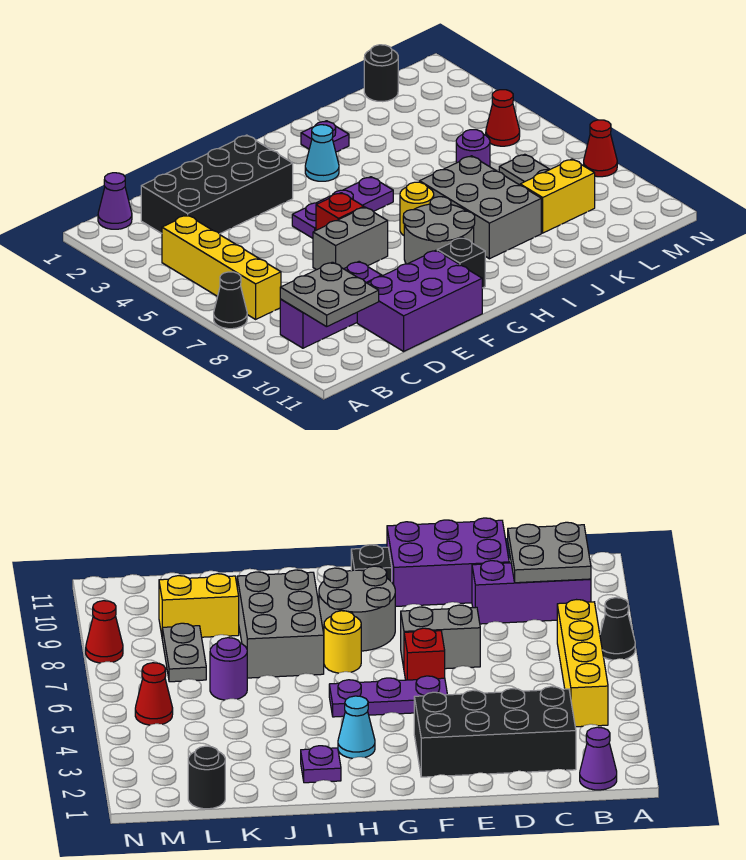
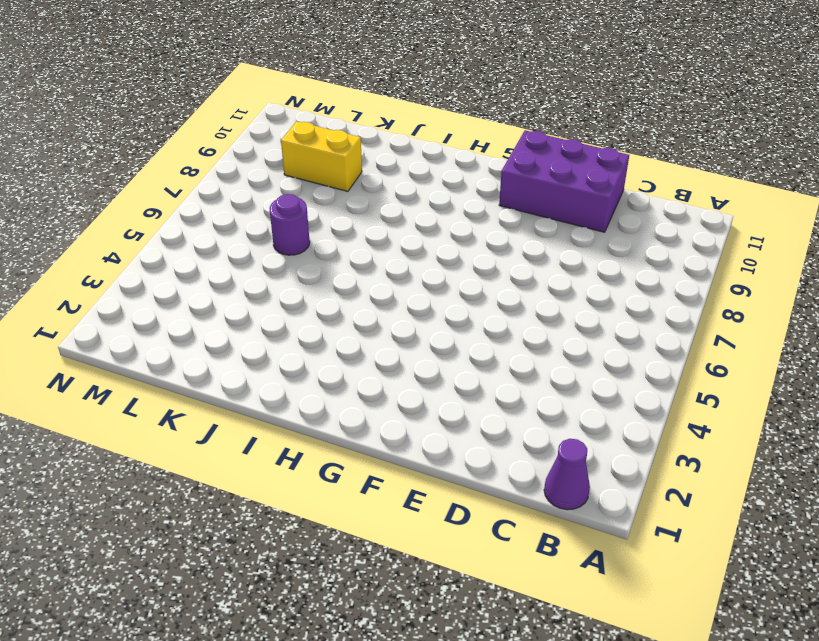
none -> black 1x1 cone [214,272,247,329]
none -> yellow 1x4 brick [162,215,281,319]
none -> purple 1x3 brick [280,262,382,348]

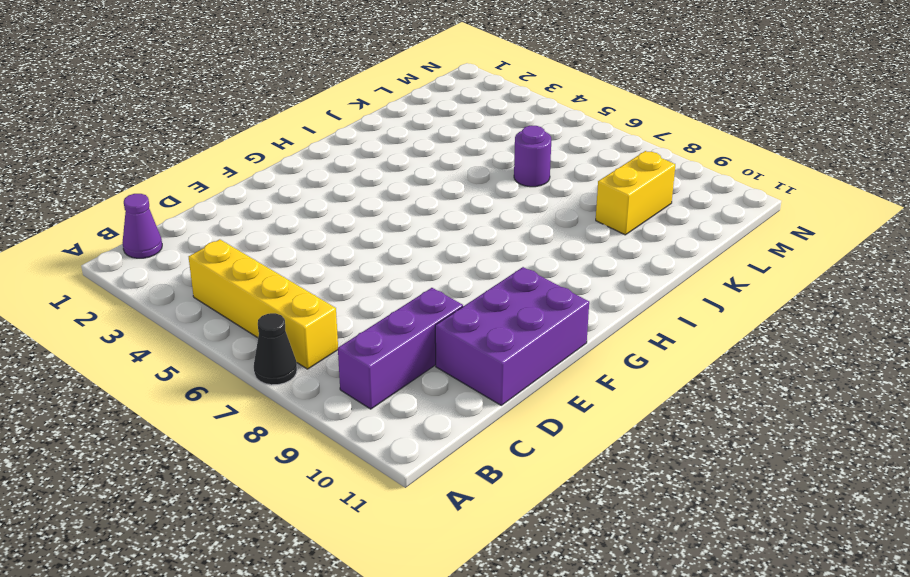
none -> black 2x4 brick [141,135,293,234]
none -> grey 1x2 brick [313,207,388,270]
none -> purple 1x3 plate [292,177,393,238]

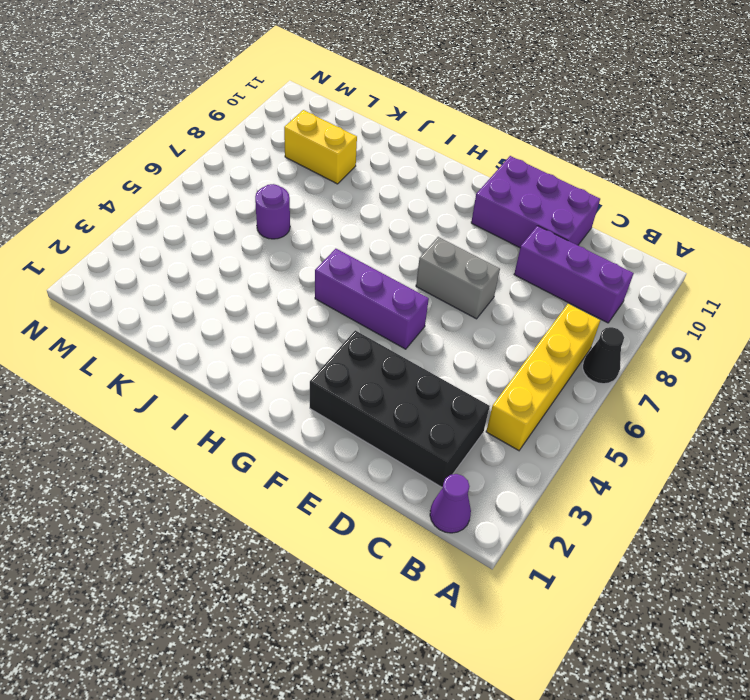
purple 1x3 brick [315,249,429,349] -> purple 1x3 plate [292,177,393,238]
none -> red 1x1 brick [316,193,364,230]
none -> grey 2x2 round brick [403,197,475,264]
none -> black 1x1 brick [437,237,485,288]

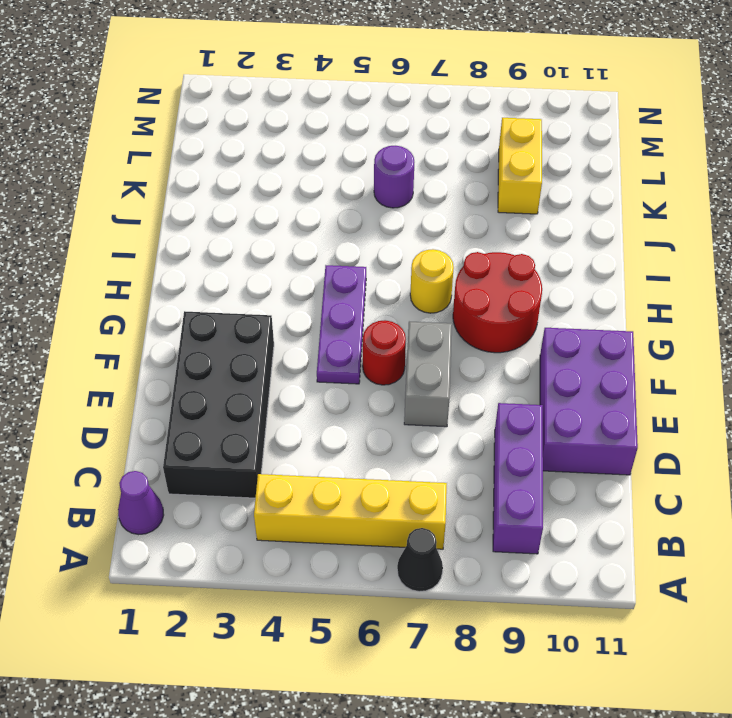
red 1x1 round brick [363,320,406,385] -> red 1x1 brick [316,193,364,230]
red 2x2 round brick [453,252,542,353] -> grey 2x2 round brick [403,197,475,264]
none -> black 1x1 brick [437,237,485,288]
none -> cyan 1x1 cone [305,125,339,181]
none -> purple 1x1 plate [301,121,349,152]

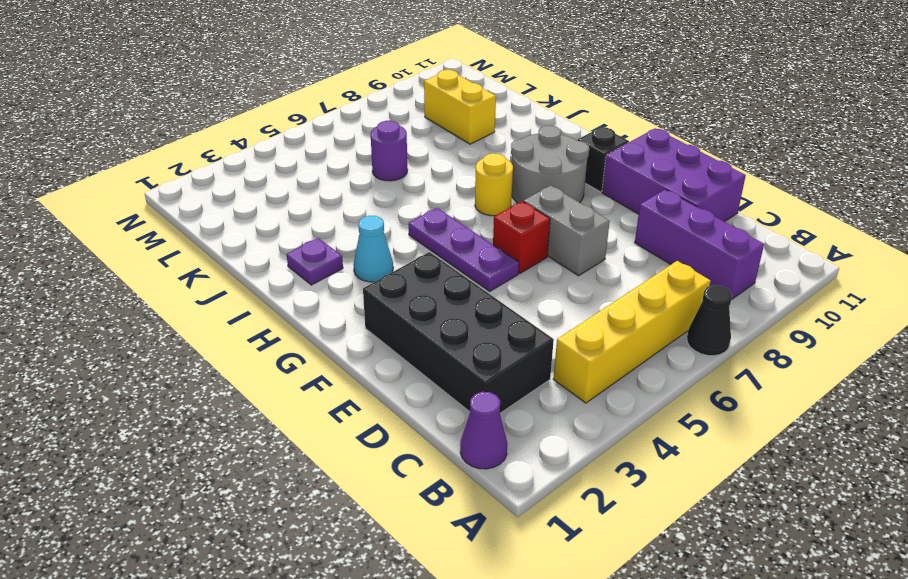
none -> grey 2x3 brick [420,156,541,259]
none -> black 1x1 round brick [364,45,398,102]
none -> grey 1x2 plate [499,154,550,185]

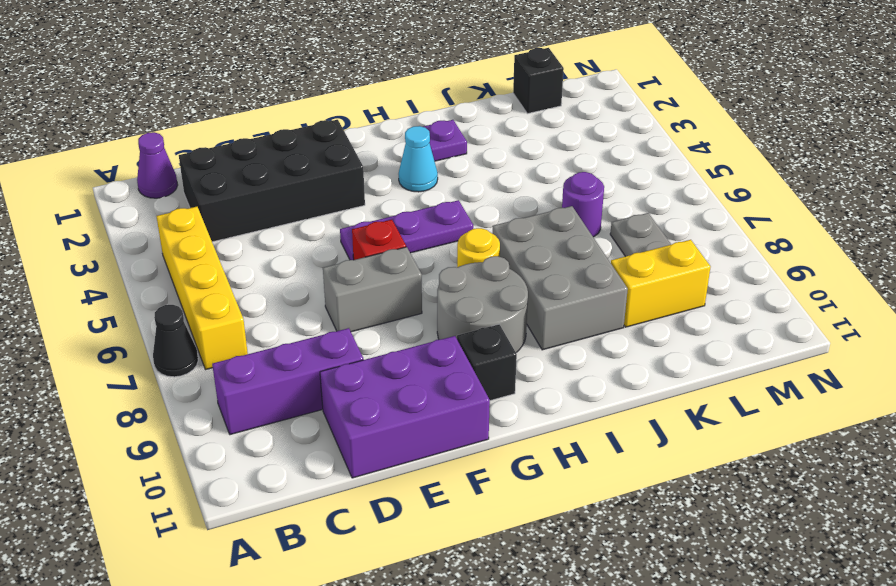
black 1x1 brick [513,48,564,114] -> black 1x1 round brick [364,45,398,102]
none -> red 1x1 cone [486,90,520,146]
none -> red 1x1 cone [584,120,617,177]
none -> grey 2x2 plate [280,262,379,327]

